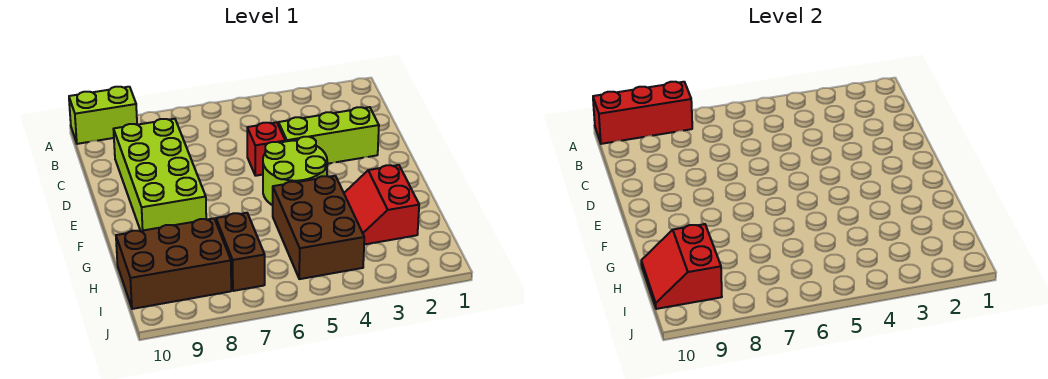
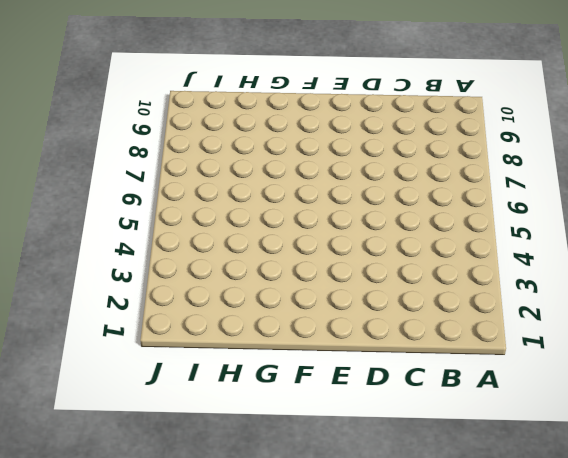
none -> lime 1x2 brick [69,87,137,144]
none -> lime 2x4 brick [114,119,206,231]

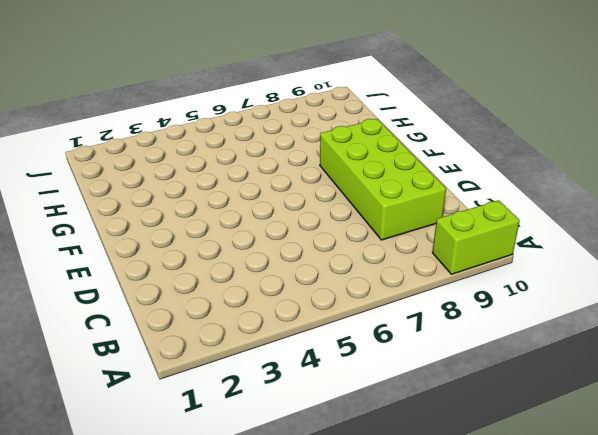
none -> lime 1x3 brick [279,107,379,164]
none -> red 1x1 brick [247,122,285,176]

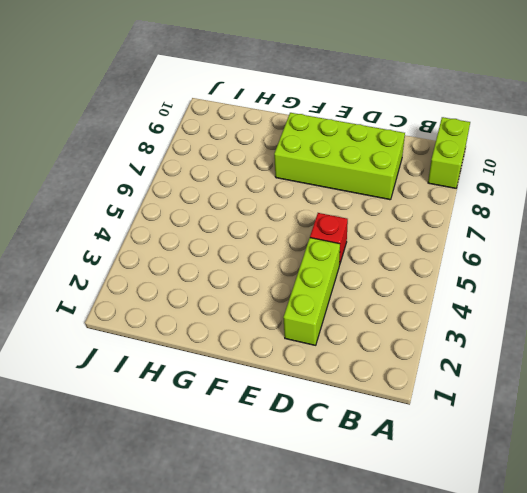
none -> lime 2x2 round brick [263,137,327,205]
none -> red 2x2 slope [344,165,419,245]

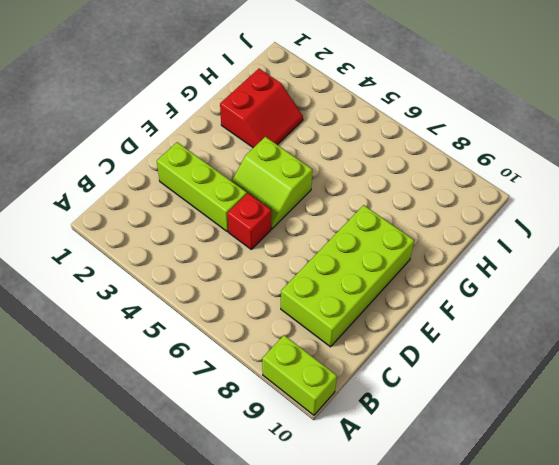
lime 2x2 slope [232,137,312,229] -> lime 2x2 round brick [263,137,327,205]
none -> brown 2x3 brick [273,176,364,279]
none -> brown 1x2 brick [216,213,265,291]

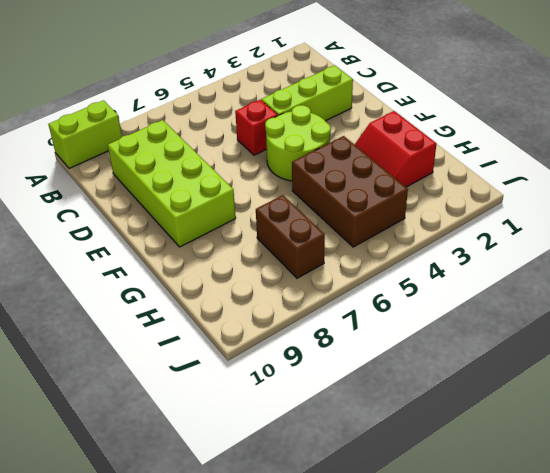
none -> brown 2x3 brick [116,218,231,309]
none -> red 1x3 brick [593,82,692,144]

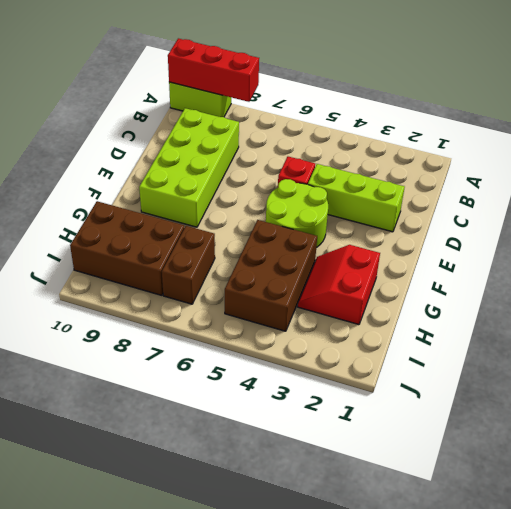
none -> red 2x2 slope [641,224,722,309]

